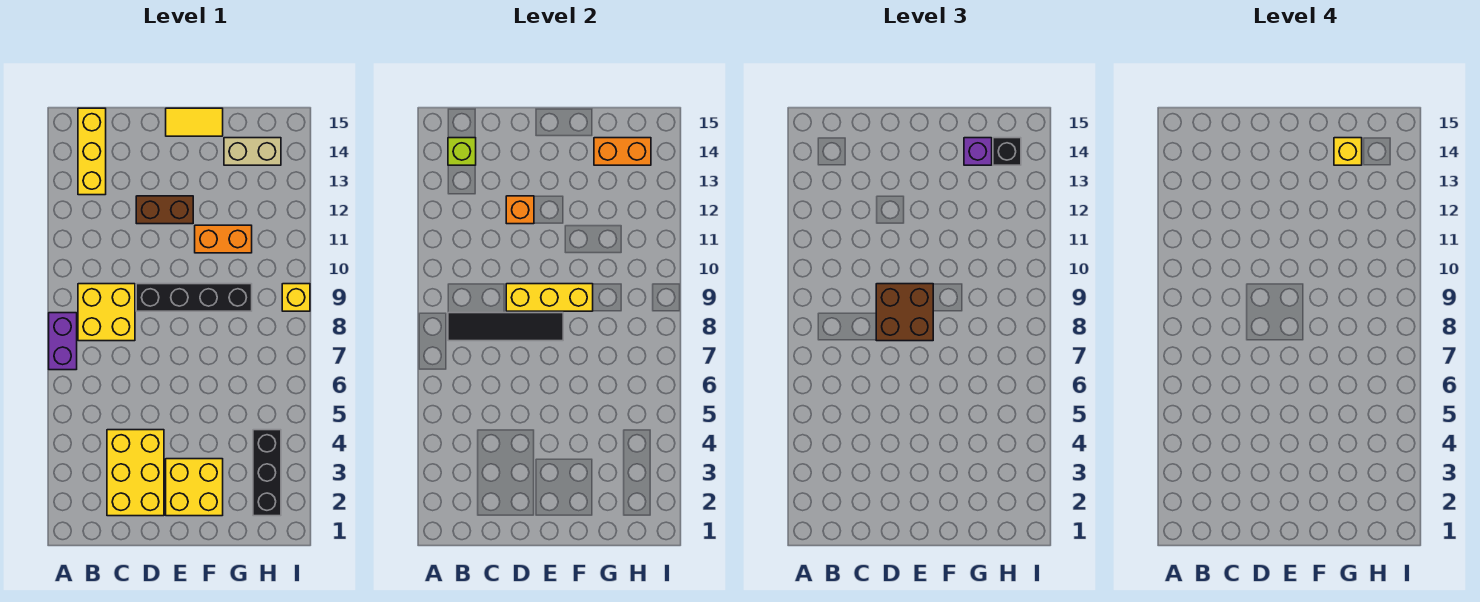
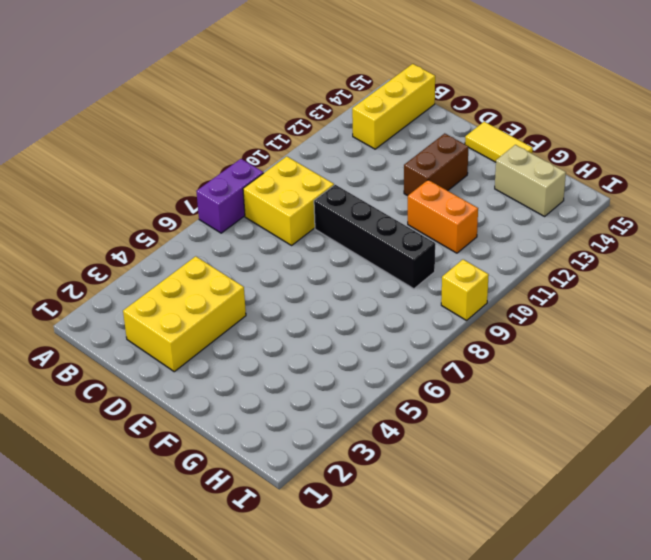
brown 1x2 brick [404,133,468,196] -> brown 1x2 brick turned to [136,196,193,224]
none -> yellow 2x2 brick [166,459,223,516]
none -> black 1x3 brick [253,430,281,516]
none -> black 1x4 tile [448,313,563,341]

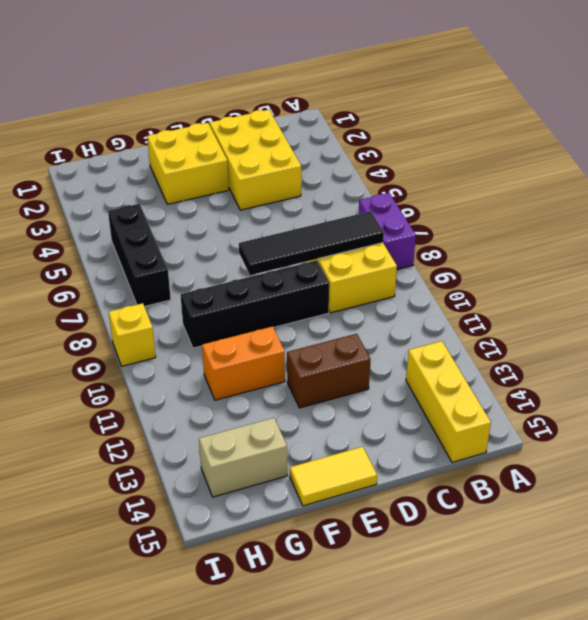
black 1x3 brick [108,204,171,307] -> black 1x3 brick moved to [253,430,281,516]
none -> lime 1x1 brick [448,138,476,165]
none -> yellow 1x3 brick [506,284,593,311]
none -> orange 1x1 brick [506,196,534,224]

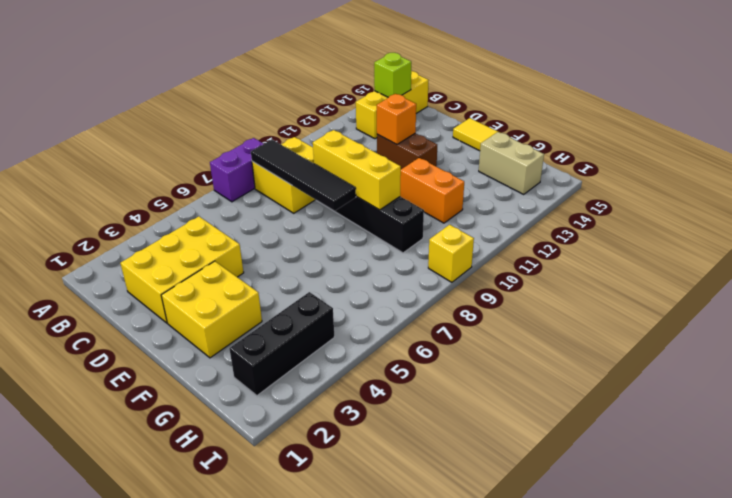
none -> orange 1x2 brick [594,138,651,165]
none -> brown 2x2 brick [876,284,933,341]
none -> purple 1x1 brick [964,138,992,165]

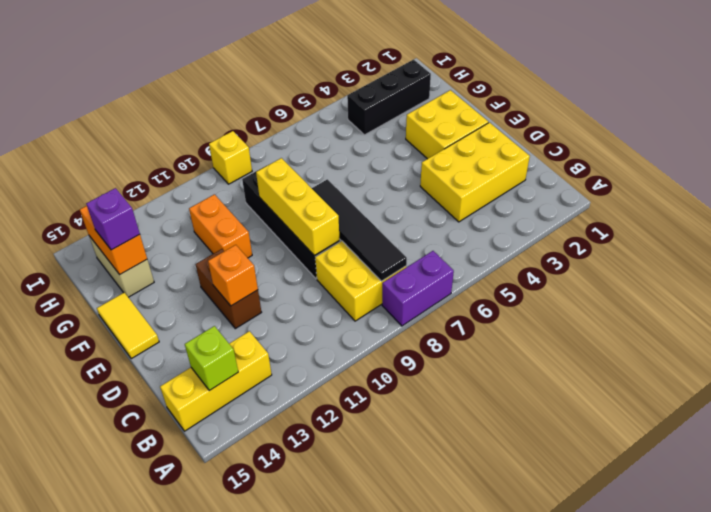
none -> brown 2x2 brick [876,284,933,341]
none -> black 1x1 brick [993,138,1021,165]
none -> yellow 1x1 brick [1334,138,1362,165]

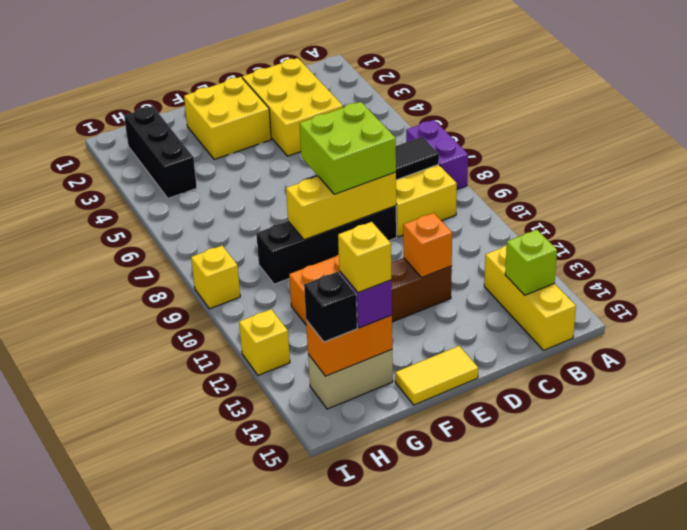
lime 2x2 brick [299,102,396,194] -> brown 2x2 brick [876,284,933,341]
yellow 1x1 brick [239,309,290,375] -> none

